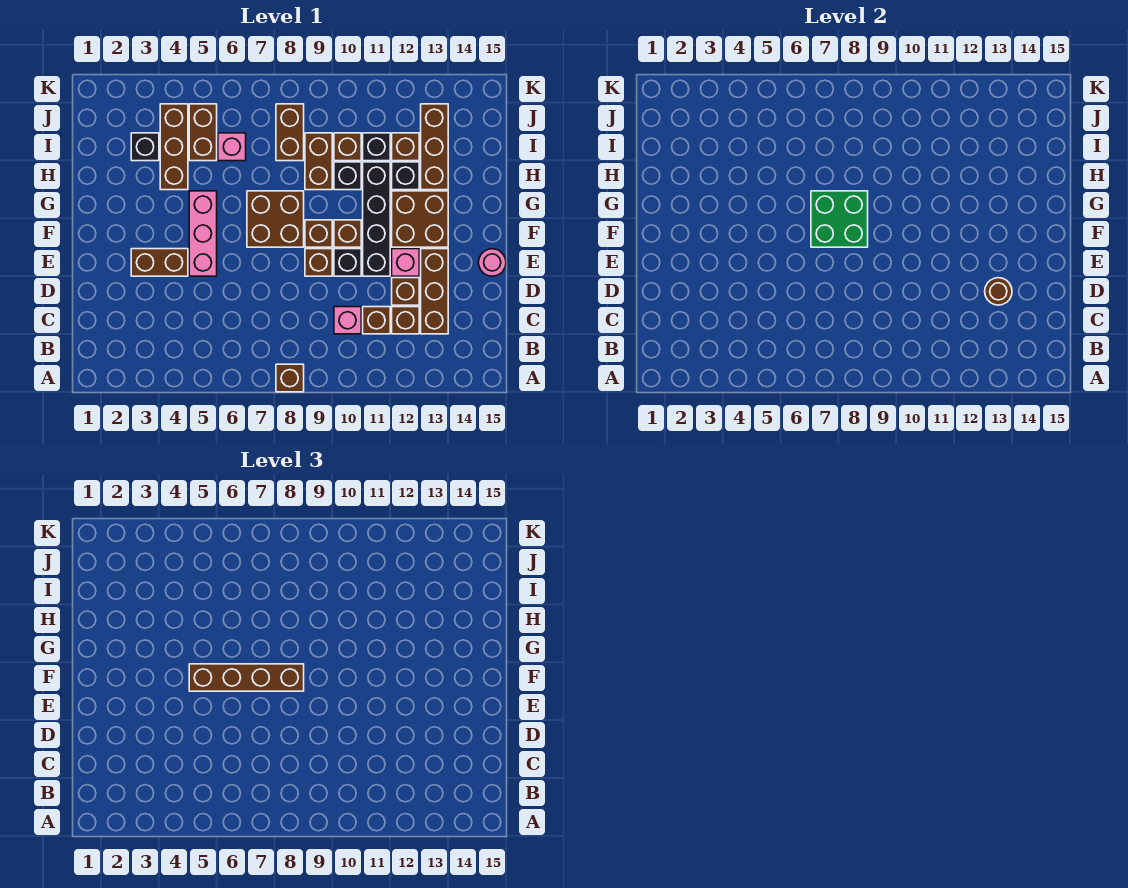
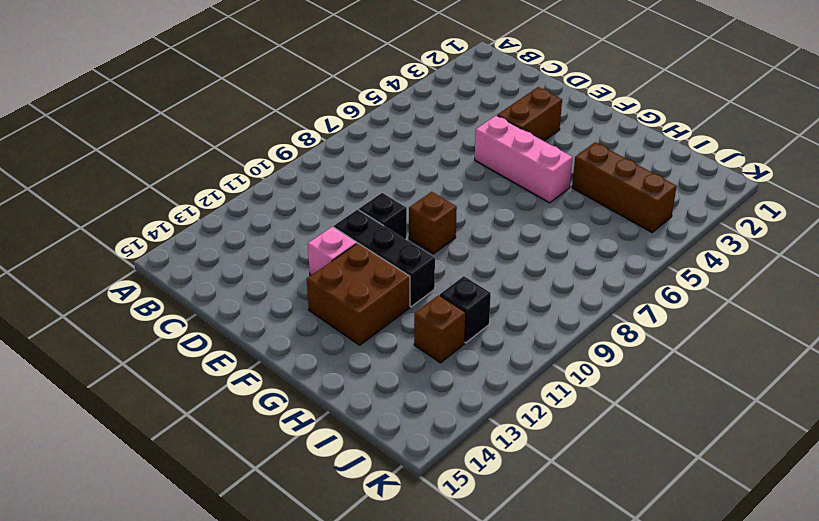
black 1x3 brick [334,210,435,307] -> black 1x4 brick [363,162,390,276]
none -> brown 1x1 brick [276,364,304,392]
none -> pink 1x1 brick [334,307,361,334]
none -> brown 1x1 brick [363,307,390,334]
none -> brown 1x1 brick [392,307,419,334]

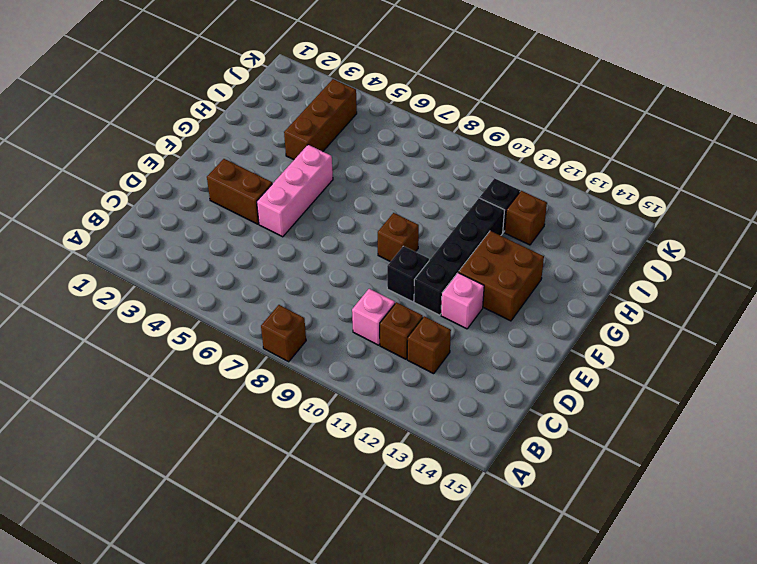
none -> brown 1x3 brick [421,249,448,334]
none -> brown 1x1 brick [392,278,419,305]
none -> brown 1x1 brick [305,249,332,276]
none -> pink 1x1 round brick [479,249,506,276]

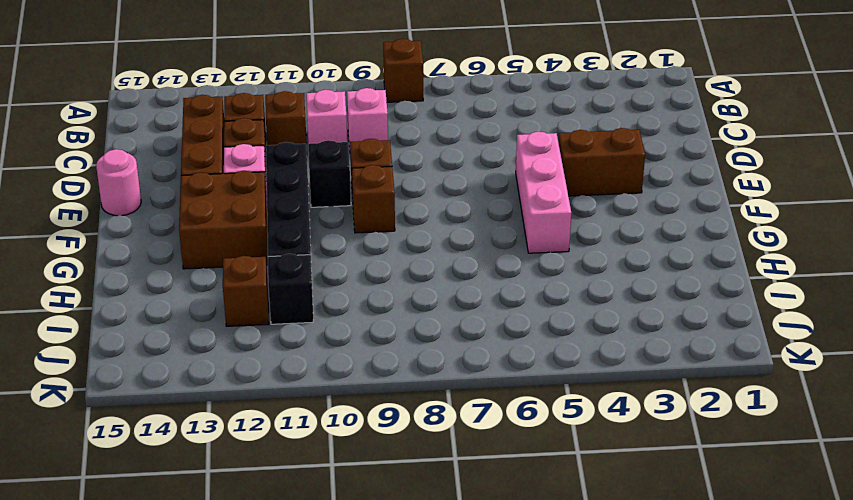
pink 1x1 brick [347,88,388,152] -> pink 1x1 brick moved to [218,133,246,161]
none -> brown 2x2 brick [247,191,304,247]
none -> brown 1x1 brick [334,220,361,247]
none -> brown 1x3 brick [160,104,188,190]
none -> brown 1x2 brick [305,133,332,190]

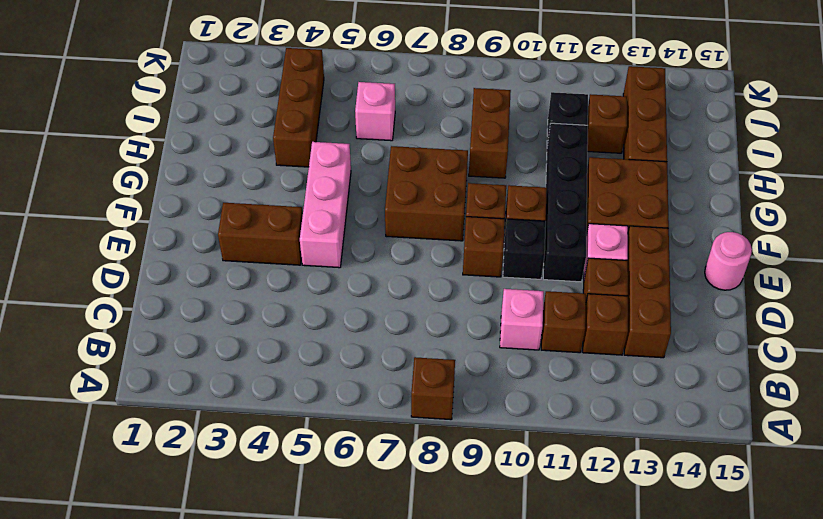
none -> black 1x1 brick [334,162,361,190]
none -> black 1x1 brick [392,162,419,190]
none -> black 1x1 brick [131,133,159,161]
none -> brown 1x2 brick [189,104,217,161]

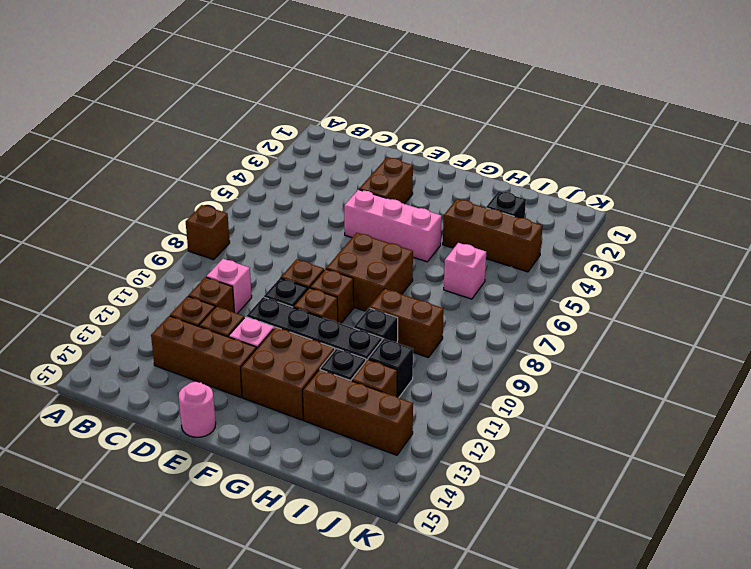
none -> brown 1x2 brick [189,104,217,161]
none -> brown 1x2 brick [276,104,304,161]
none -> brown 1x1 brick [334,133,361,161]
none -> brown 1x1 round brick [985,278,1012,305]

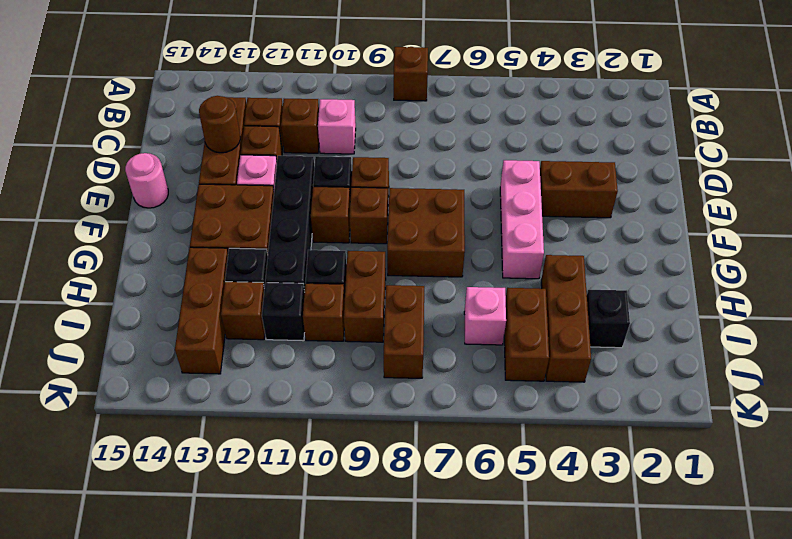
none -> green 2x2 brick [811,191,868,247]
none -> brown 1x4 brick [189,664,304,691]

